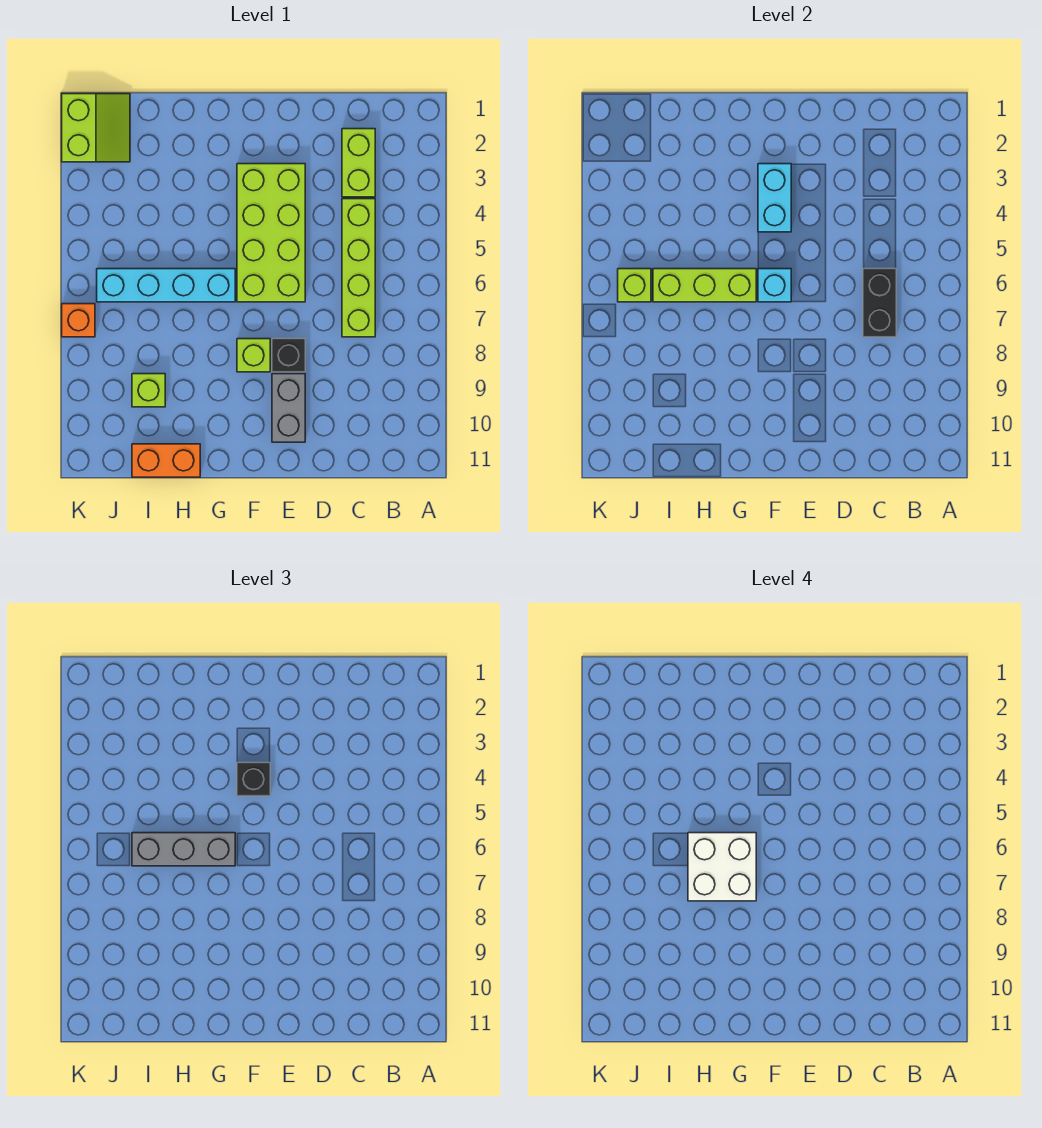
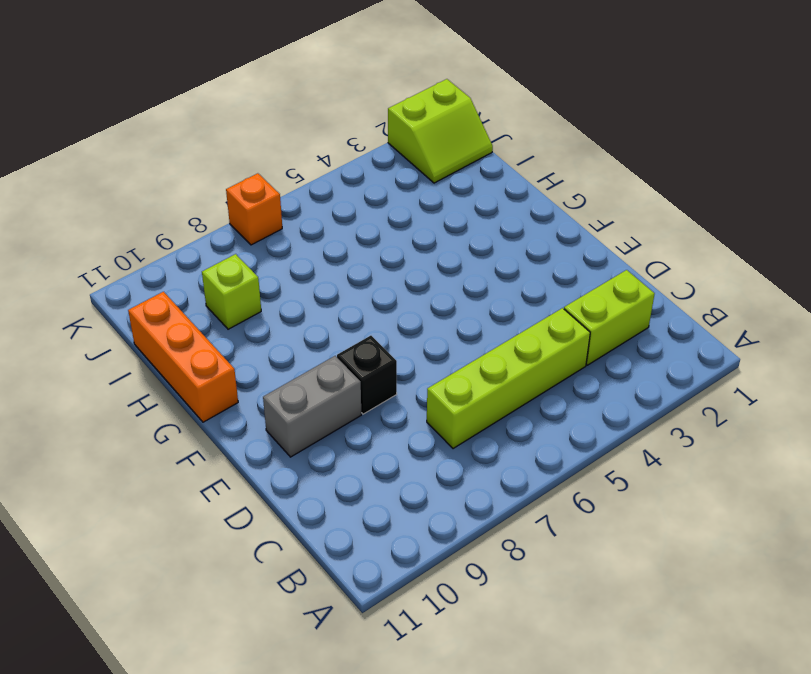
orange 1x3 brick [128,292,238,422] -> orange 1x2 brick [132,444,200,477]
none -> lime 2x4 brick [237,164,305,302]
none -> lime 1x1 brick [237,339,270,372]
none -> cyan 1x4 brick [97,269,235,302]

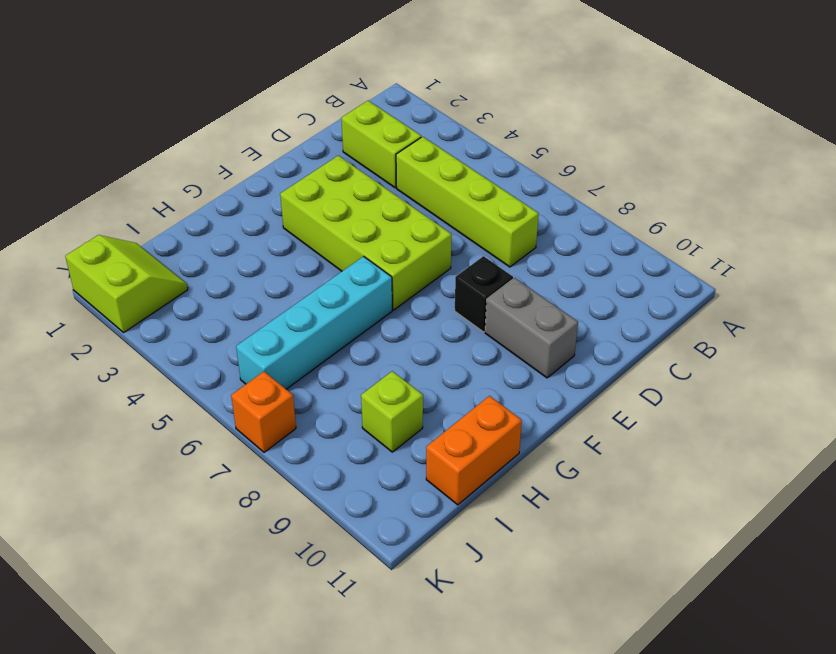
none -> lime 1x1 brick [237,339,270,372]
none -> black 1x2 brick [863,269,896,337]
none -> cyan 1x2 brick [758,164,791,232]

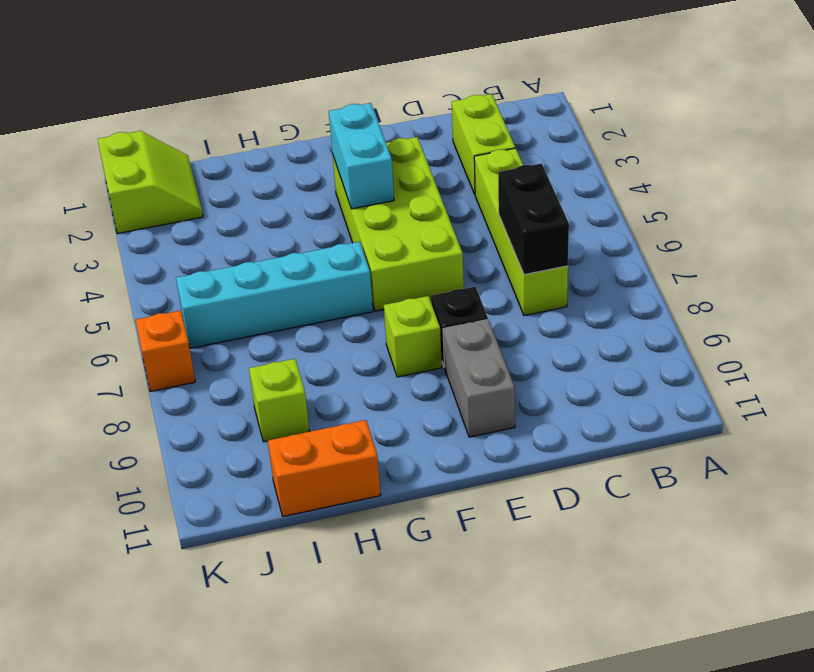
none -> cyan 1x1 brick [758,269,791,302]
none -> lime 1x3 brick [653,269,756,302]
none -> lime 1x1 brick [618,269,651,302]

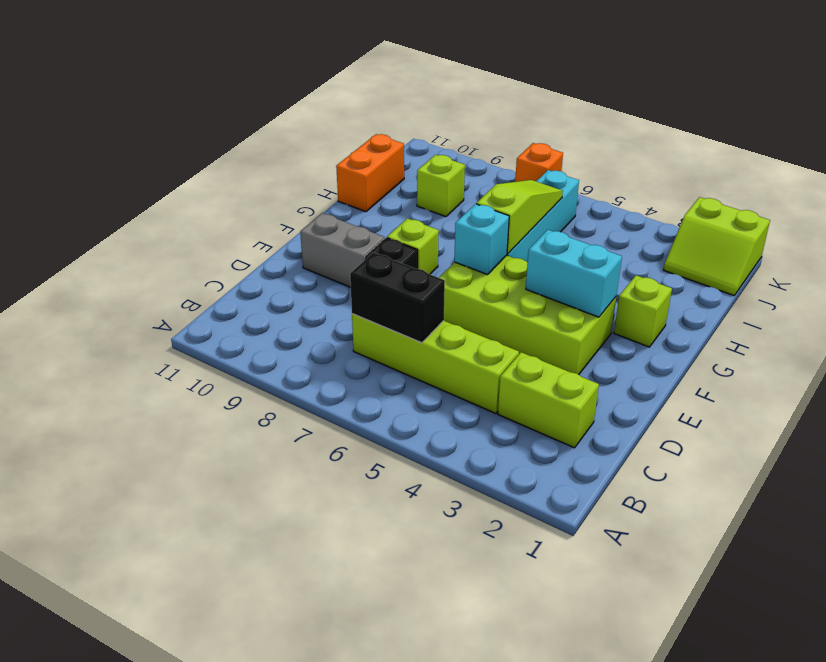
lime 1x1 brick [614,275,672,347] -> lime 1x1 brick moved to [618,269,651,302]
lime 1x3 slope [476,180,563,254] -> lime 1x3 brick [653,269,756,302]
none -> black 1x1 brick [237,763,270,796]
none -> grey 1x3 brick [132,833,235,866]
none -> white 2x2 brick [688,833,756,901]

